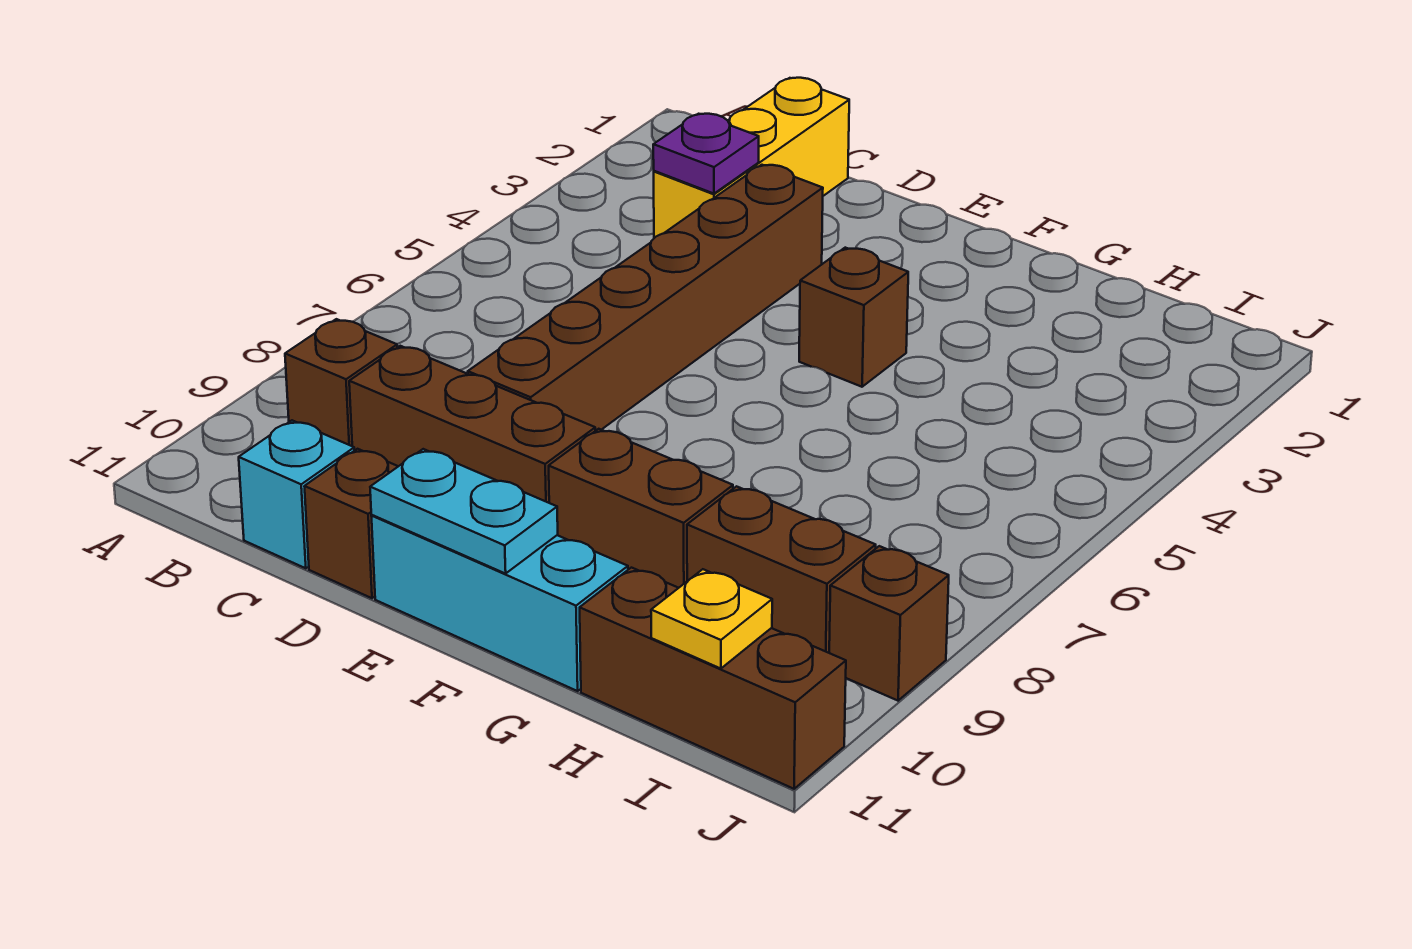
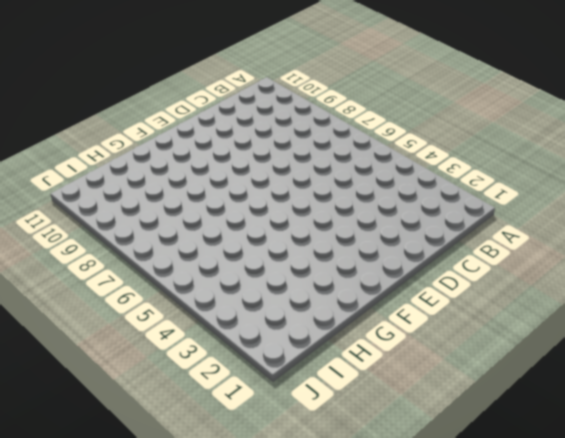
none -> brown 1x1 brick [285,319,397,446]
none -> yellow 1x3 brick [654,78,849,238]
none -> brown 1x3 brick [349,346,595,503]

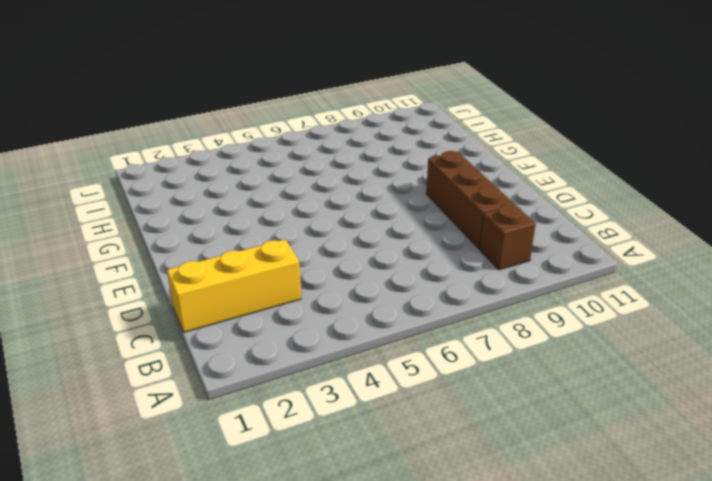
none -> cyan 1x1 brick [239,420,354,568]
none -> brown 1x6 brick [468,165,823,431]
none -> brown 1x1 brick [304,449,398,598]

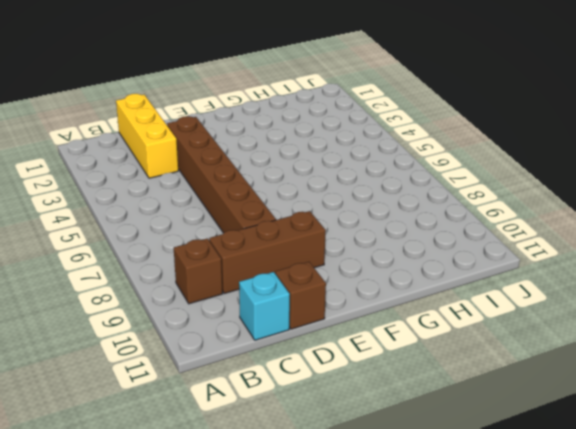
none -> cyan 1x3 brick [372,515,628,691]
none -> brown 1x1 brick [799,248,908,387]
none -> brown 1x2 brick [549,429,733,588]

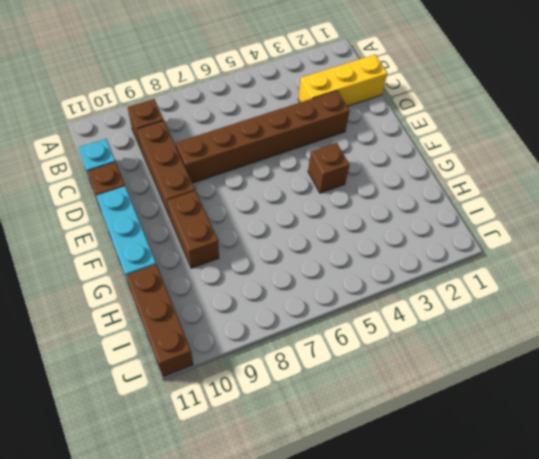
none -> brown 1x2 brick [687,486,876,653]
none -> brown 1x1 brick [829,546,949,701]
none -> purple 1x1 plate [653,114,759,194]

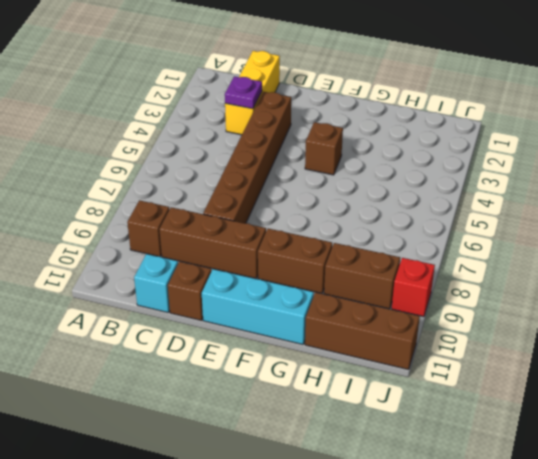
red 1x1 brick [392,258,435,317] -> brown 1x1 brick [829,546,949,701]
none -> cyan 1x2 plate [370,449,558,574]
none -> yellow 1x1 plate [651,569,772,669]

